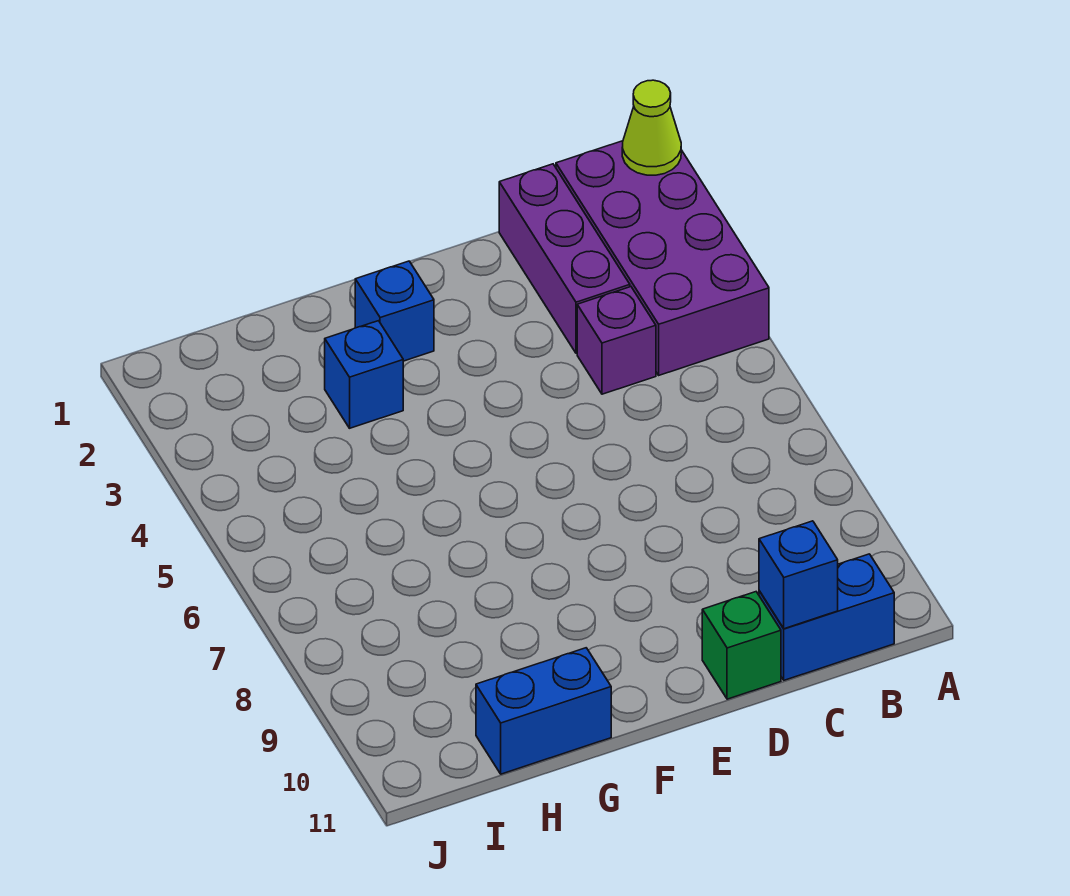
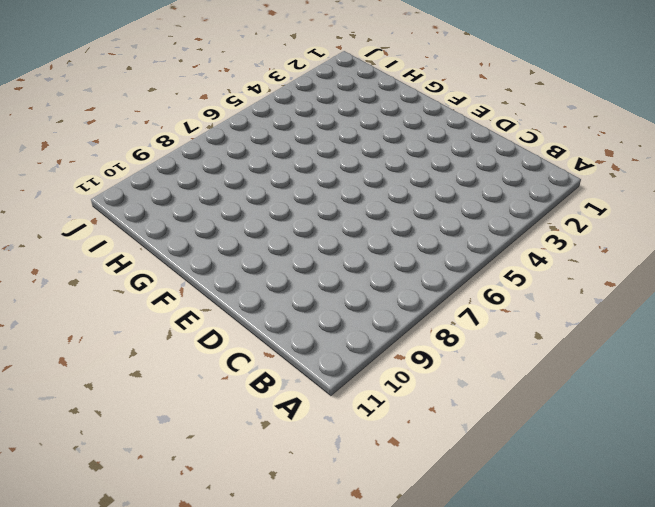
none -> purple 2x4 brick [556,141,769,375]
none -> blue 1x2 brick [759,554,894,680]

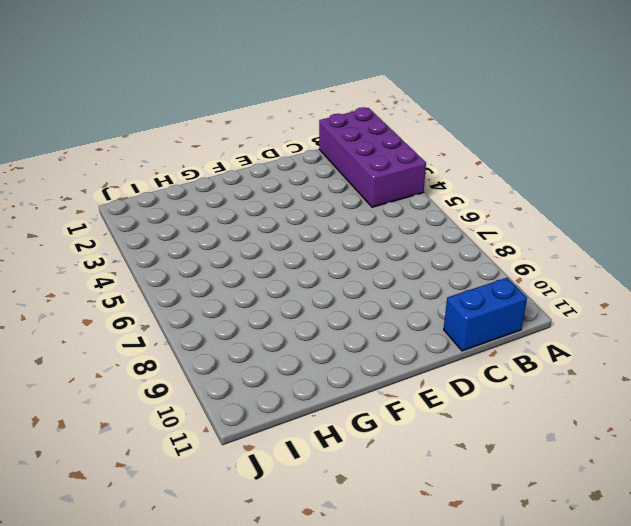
none -> purple 1x3 brick [499,164,630,353]
none -> purple 1x1 brick [577,287,656,394]

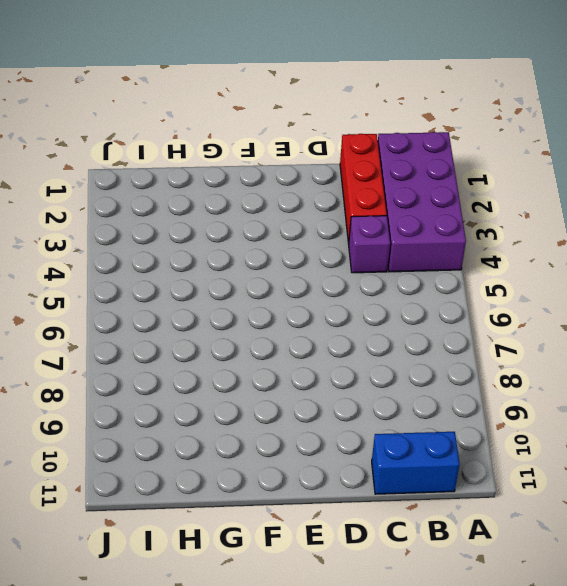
red 1x3 brick [340,134,387,244] -> purple 1x3 brick [499,164,630,353]
none -> green 1x1 brick [702,592,781,699]
none -> blue 1x1 brick [355,261,434,361]

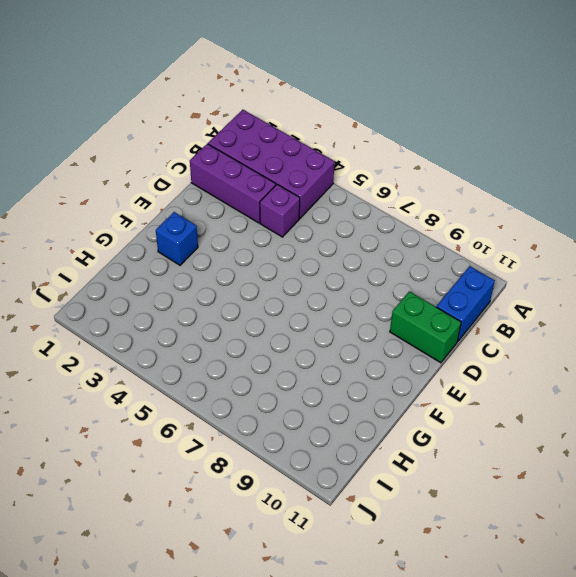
green 1x2 brick [390,291,461,363] -> green 1x1 brick [702,592,781,699]
none -> blue 1x1 brick [325,321,403,428]
none -> blue 1x2 brick [476,648,611,774]

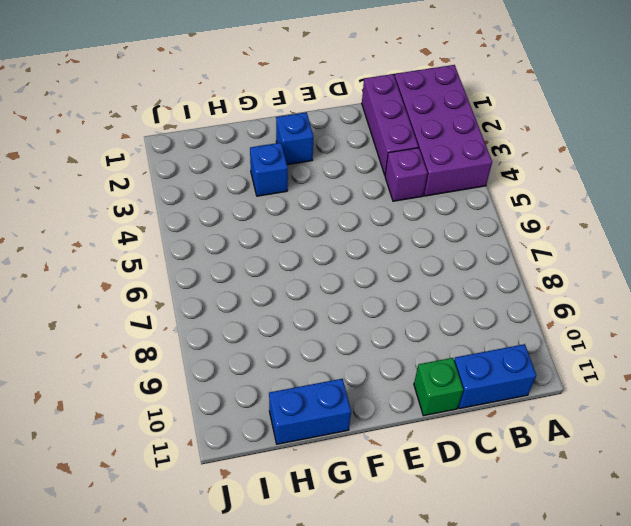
none -> lime 1x1 cone [622,80,681,175]
none -> blue 1x1 brick [759,521,838,629]

